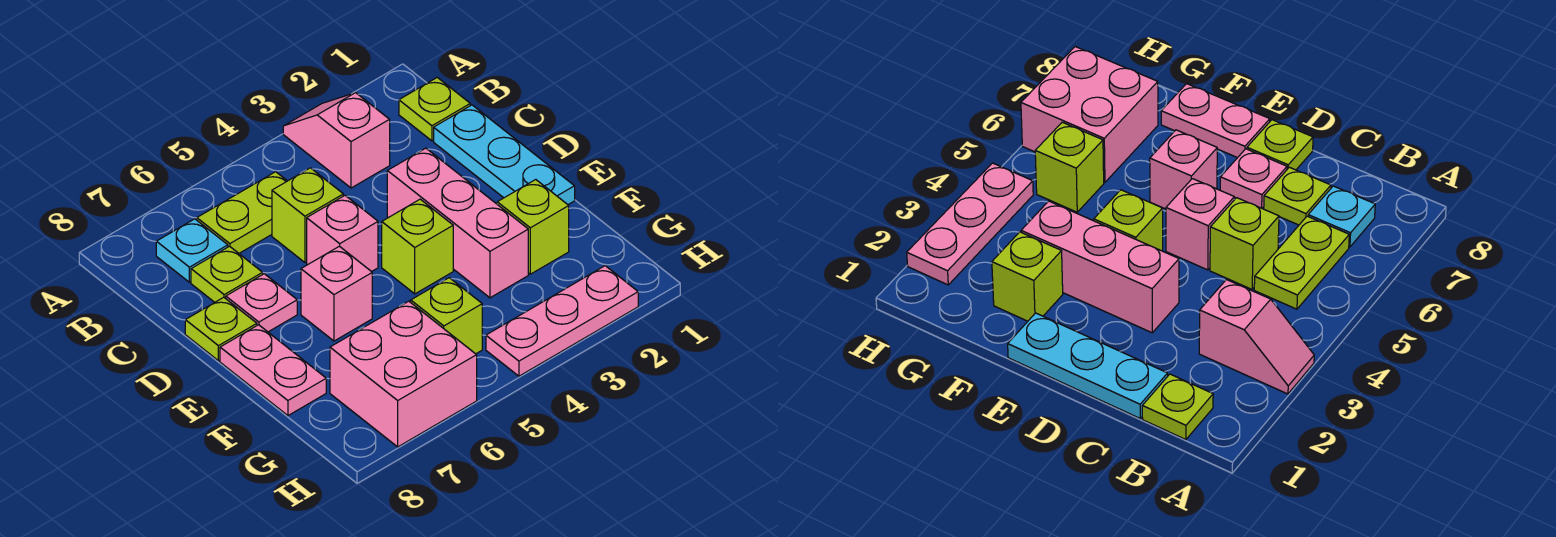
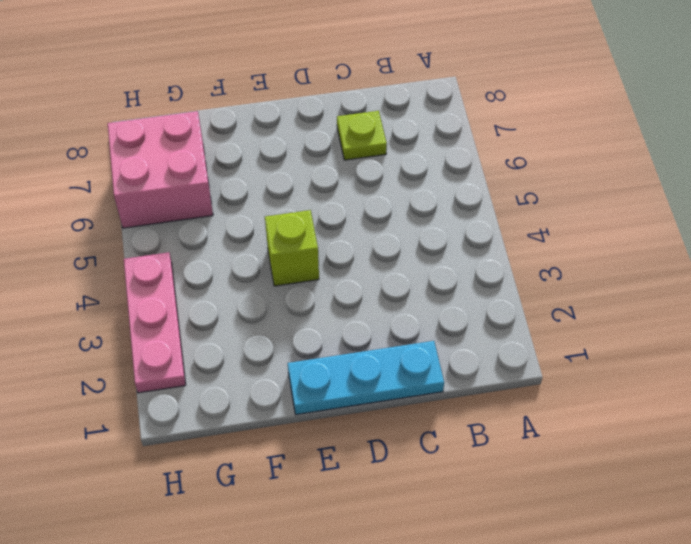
none -> pink 1x2 slope [283,93,390,188]
none -> lime 1x1 plate [399,77,470,141]
none -> lime 1x2 plate [197,172,287,253]

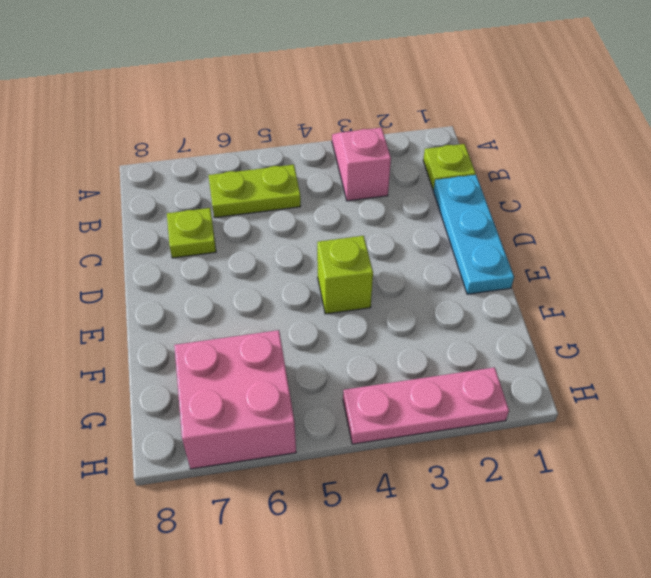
none -> cyan 1x1 plate [156,219,228,282]
none -> lime 1x1 brick [272,168,343,262]
none -> pink 1x3 brick [387,148,528,298]

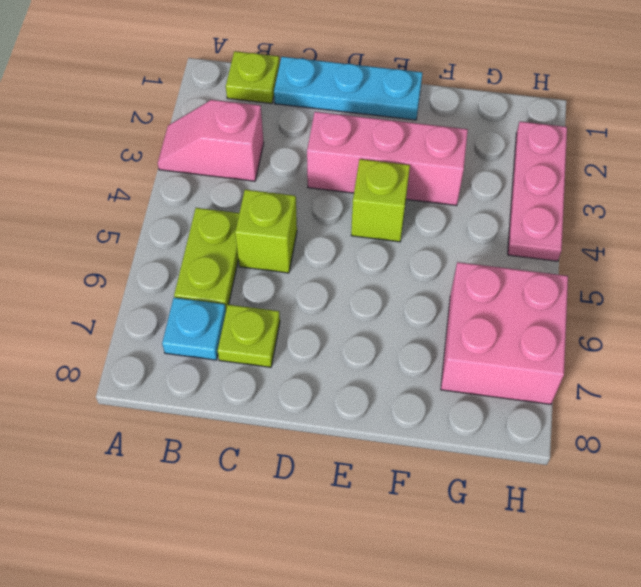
none -> pink 1x1 brick [307,196,378,272]
none -> pink 1x1 plate [226,274,297,332]
none -> lime 1x1 plate [185,297,257,361]

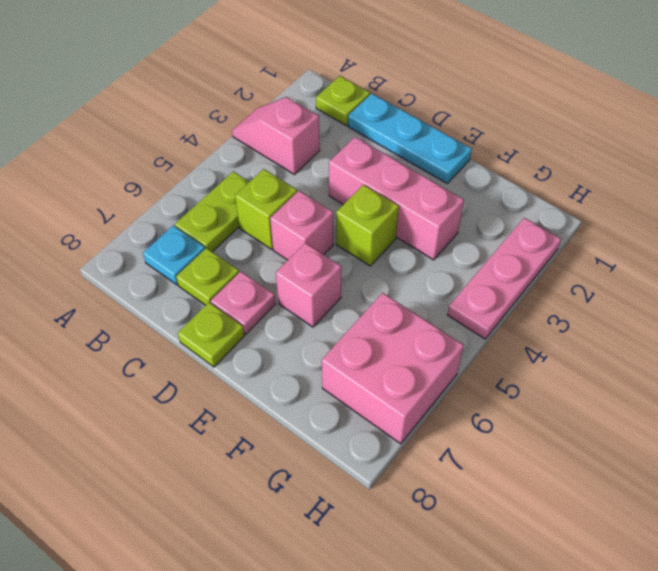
none -> pink 1x2 plate [220,325,326,416]
none -> lime 1x1 brick [497,180,569,274]
none -> lime 1x1 brick [411,278,482,354]

